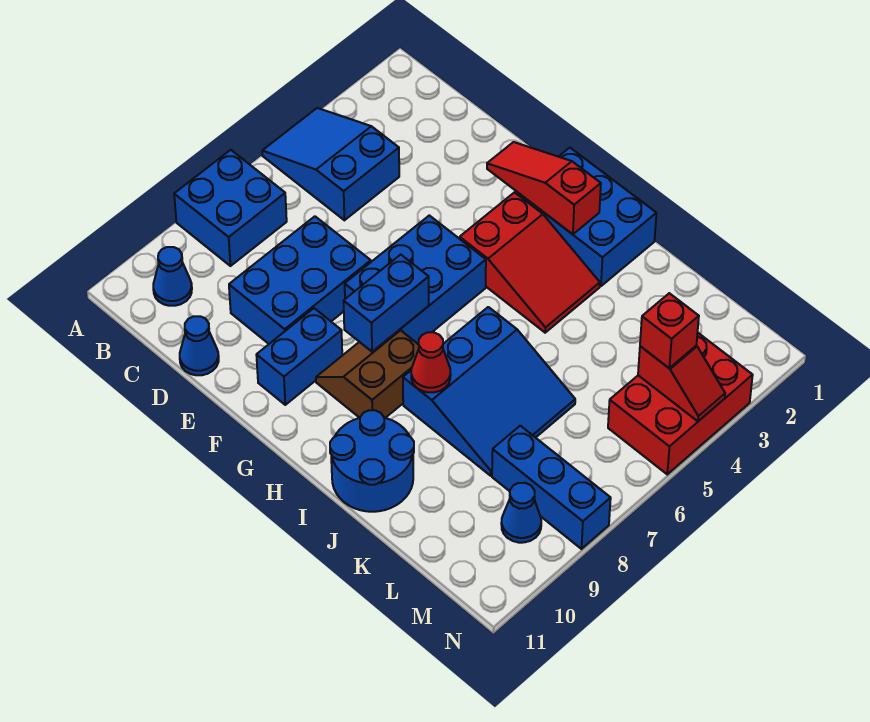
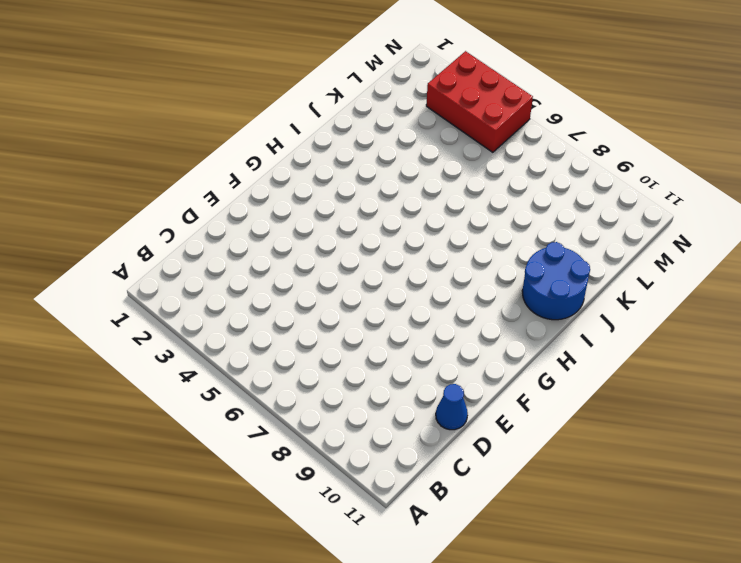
none -> blue 2x3 slope [262,108,399,220]
none -> blue 2x2 brick [174,150,287,266]
none -> blue 1x1 cone [153,247,192,306]

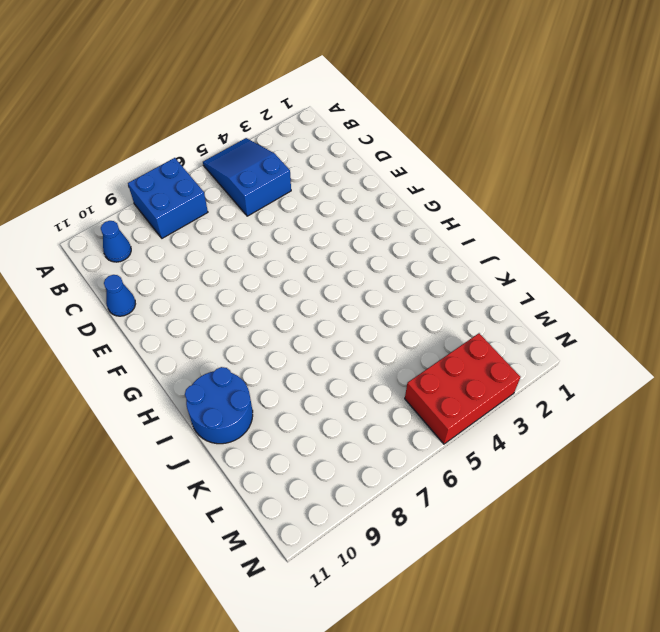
none -> blue 2x3 brick [229,216,371,344]
none -> blue 2x3 brick [345,215,486,344]
none -> blue 1x2 brick [256,308,342,405]

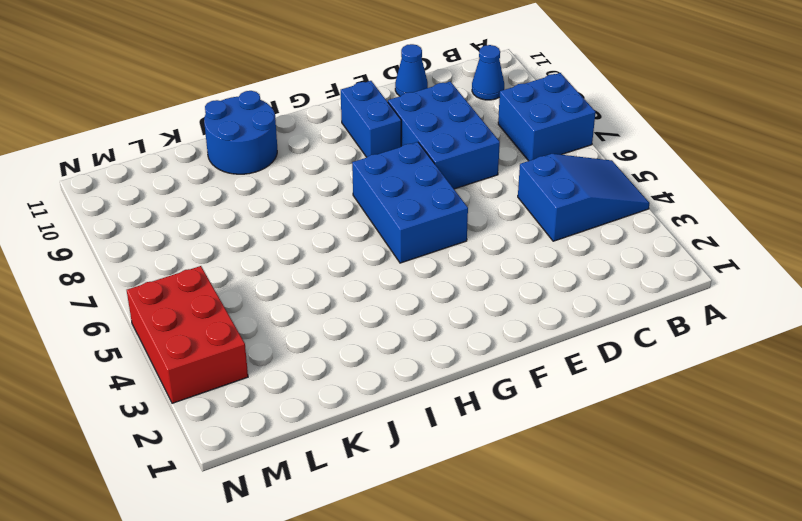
none -> blue 2x3 brick [516,148,656,286]
none -> red 2x3 slope [460,192,600,333]
none -> brown 2x2 slope [316,330,419,418]

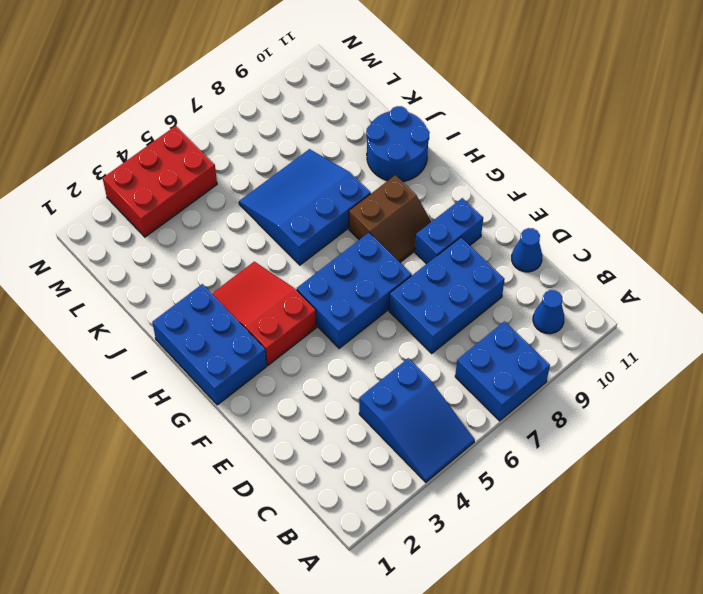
none -> blue 1x3 brick [492,426,611,549]
none -> blue 1x1 cone [501,483,541,543]
none -> red 1x3 slope [487,142,601,234]

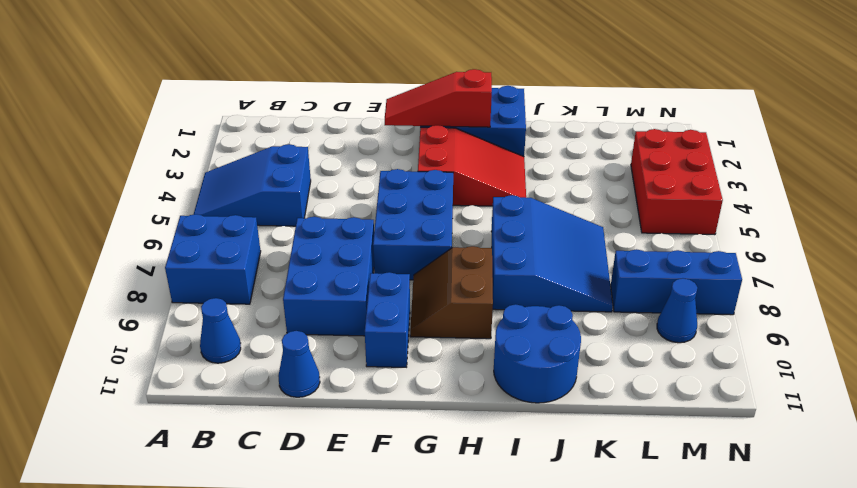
none -> blue 1x2 brick [344,255,429,352]
none -> red 1x1 cone [411,332,451,392]
none -> red 1x2 slope [638,346,725,421]

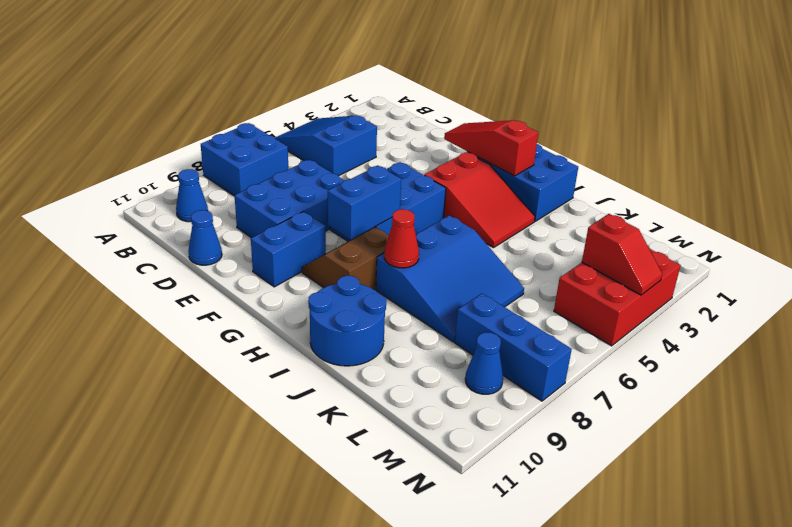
none -> red 1x1 brick [640,293,699,368]

